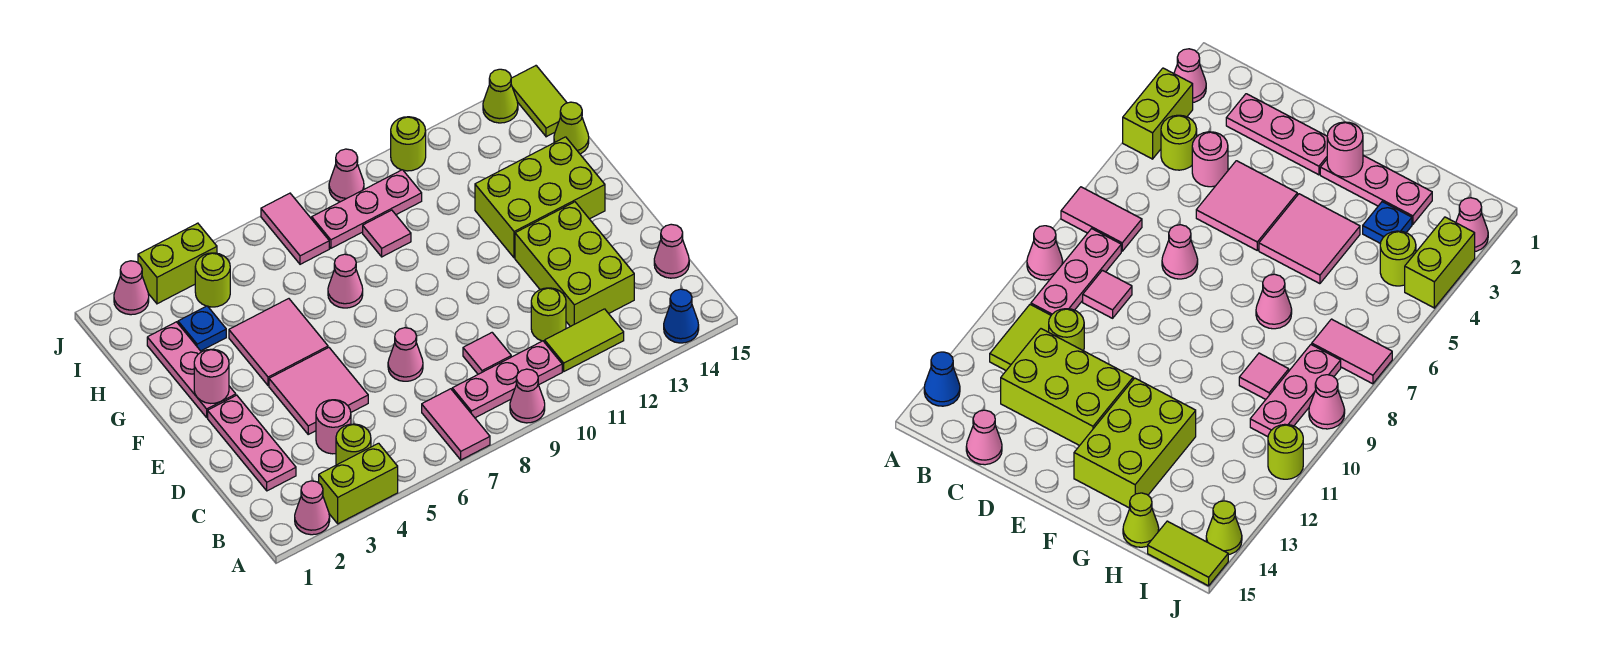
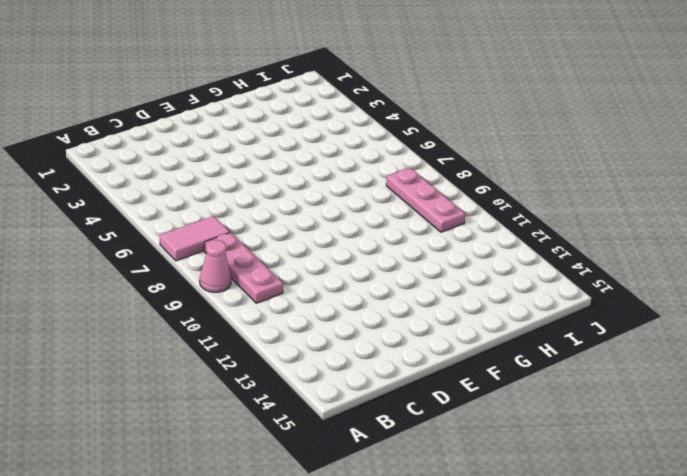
none -> pink 1x1 cone [295,481,330,535]
none -> lime 1x2 brick [319,443,398,524]
none -> blue 1x1 cone [664,289,699,343]
none -> lime 1x1 round brick [336,424,371,465]

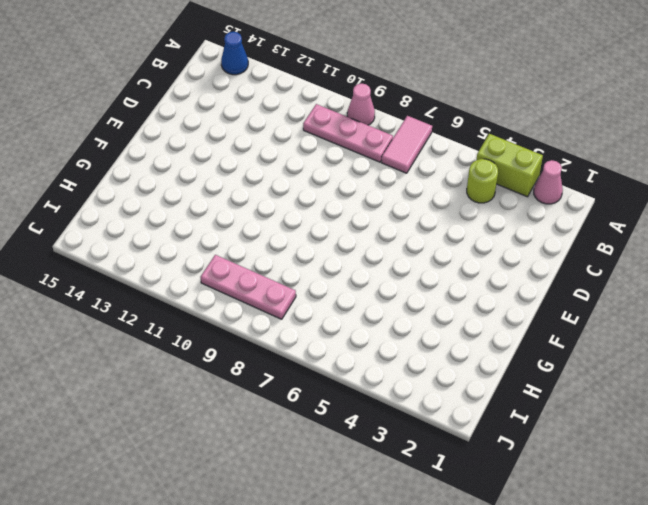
none -> lime 1x2 tile [545,309,624,371]
none -> pink 1x3 plate [208,395,296,491]
none -> pink 1x1 round brick [316,400,351,454]
none -> pink 1x1 tile [463,333,511,374]

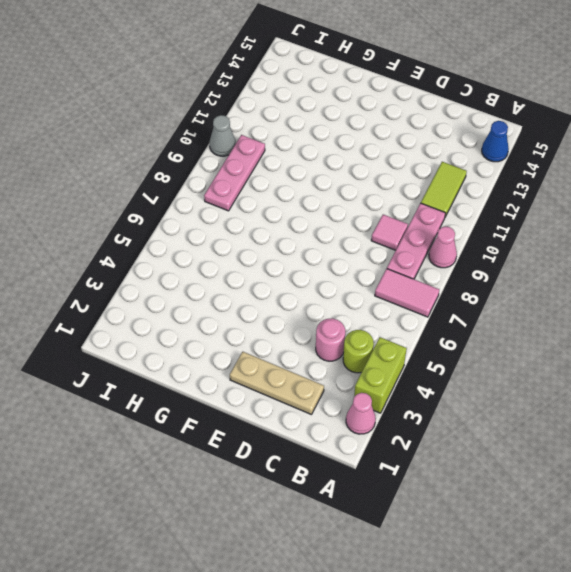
tan 1x3 plate [230,352,324,415] -> pink 1x3 plate [208,395,296,491]
grey 1x1 cone [210,115,236,156] -> none
none -> lime 1x1 round brick [531,288,566,342]
none -> lime 2x3 brick [515,202,634,327]
none -> pink 1x1 cone [654,224,689,278]
none -> pink 2x2 tile [269,348,368,434]

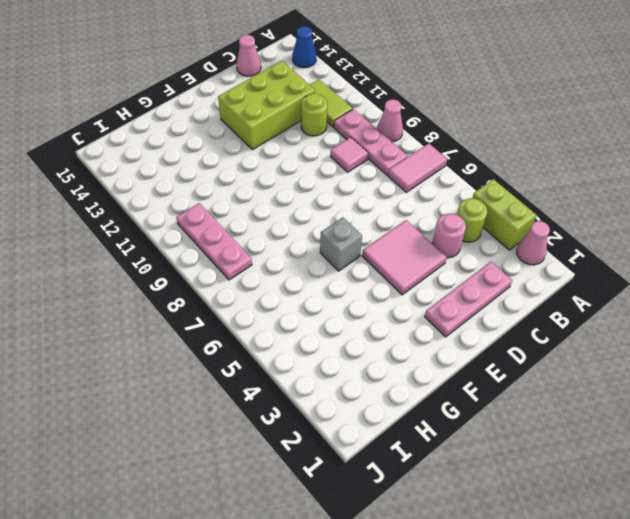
grey 1x1 brick [320,217,362,271] -> none
none -> pink 1x1 cone [388,328,423,381]
none -> pink 1x3 plate [147,322,236,417]
none -> pink 2x2 tile [229,299,328,386]
none -> lime 2x3 brick [475,137,605,258]

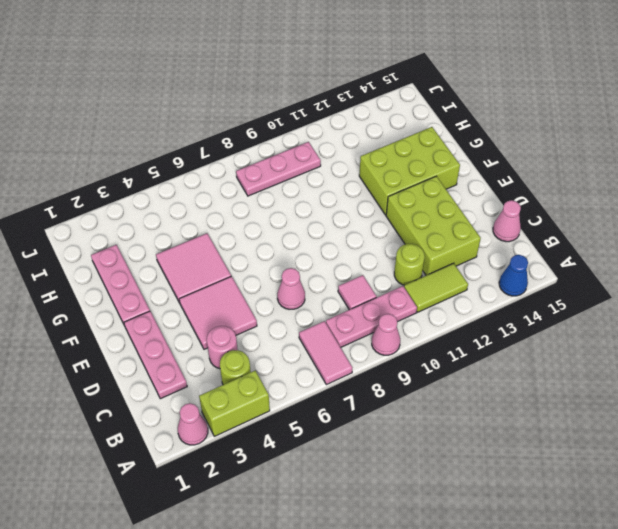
none -> pink 1x1 cone [328,254,363,308]
none -> blue 1x1 plate [178,306,226,351]
none -> pink 1x1 tile [363,210,411,257]
none -> lime 1x1 cone [554,102,589,154]

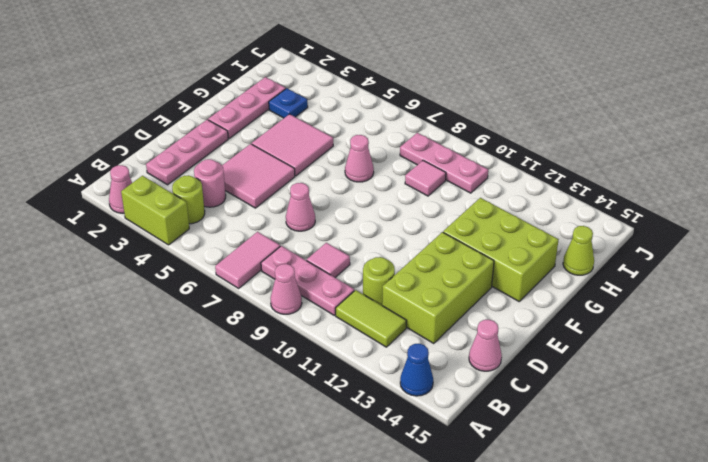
none -> lime 1x1 round brick [195,253,230,307]
none -> pink 1x2 tile [261,193,329,264]
none -> lime 1x2 tile [511,66,567,137]
none -> pink 1x1 cone [114,261,149,315]

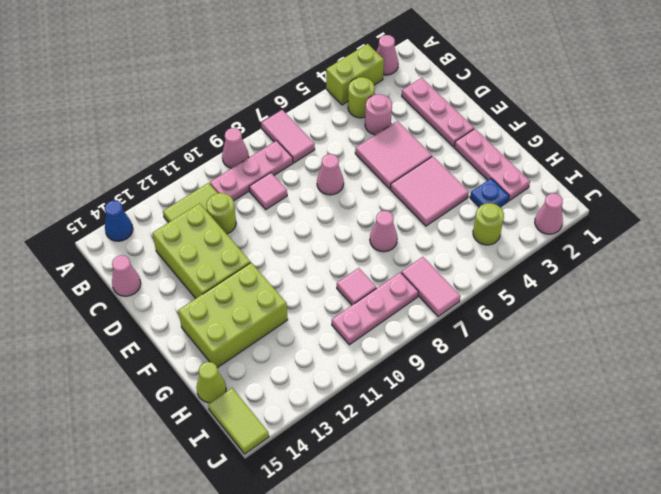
none -> lime 1x2 brick [138,223,217,304]
none -> pink 1x1 cone [329,149,364,202]
none -> lime 1x1 round brick [391,117,426,171]
none -> lime 1x1 cone [483,69,518,123]

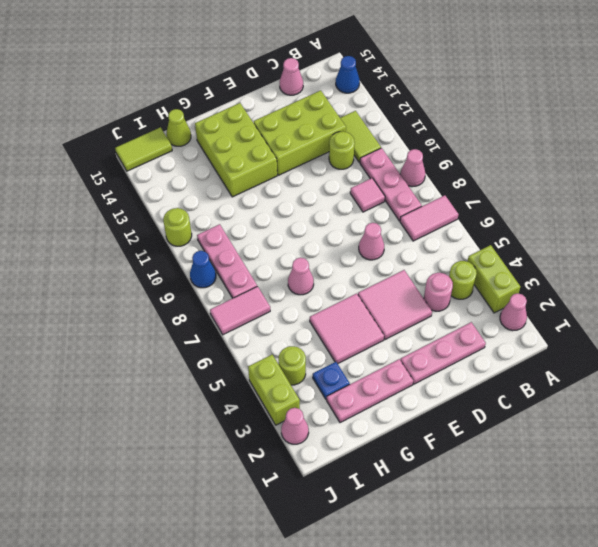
blue 1x1 cone [190,251,216,288] -> pink 1x1 cone [329,149,364,202]
none -> pink 1x1 tile [363,210,411,257]
none -> lime 1x1 cone [483,69,518,123]
none -> pink 1x1 round brick [194,349,229,403]

